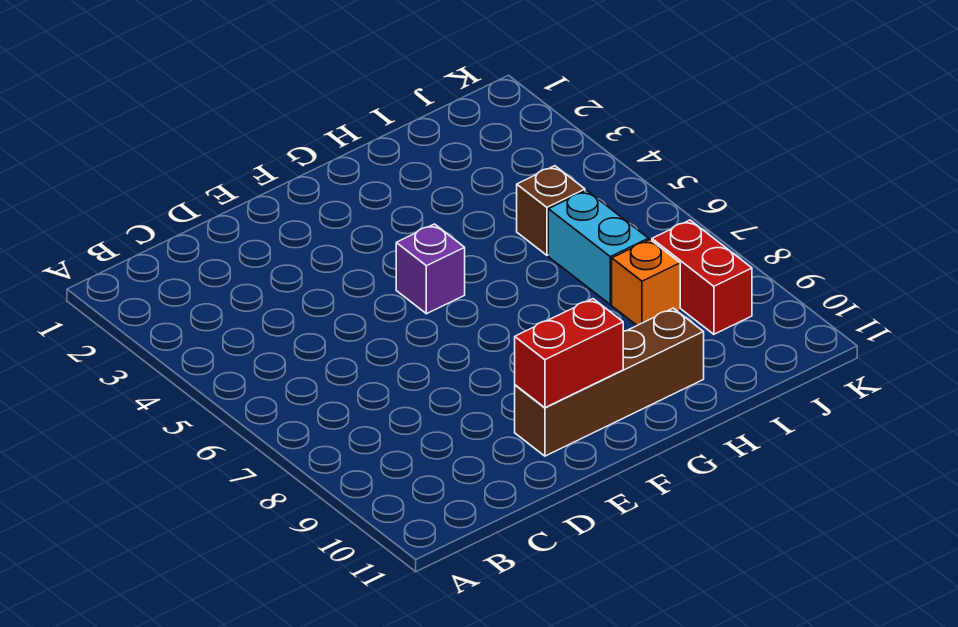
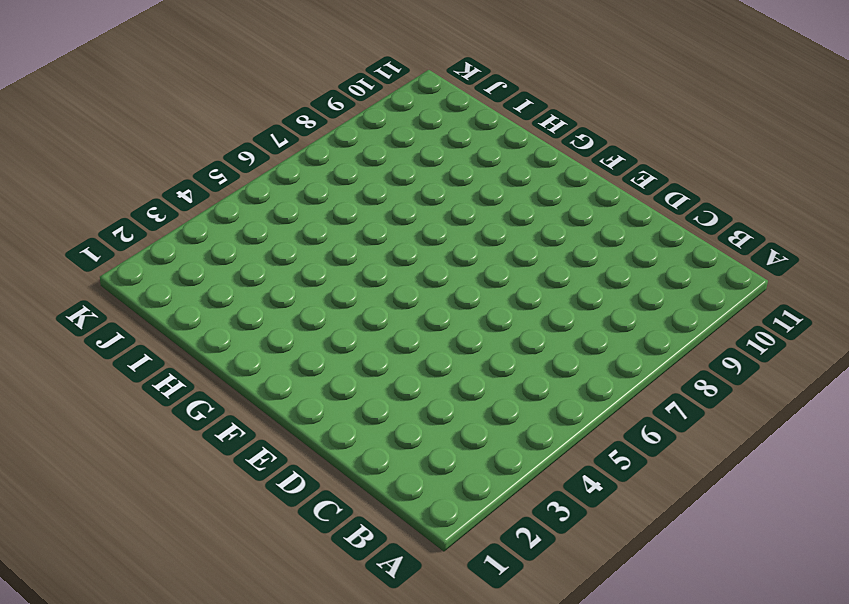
none -> brown 1x4 brick [515,308,704,456]
none -> purple 1x1 brick [396,224,465,314]

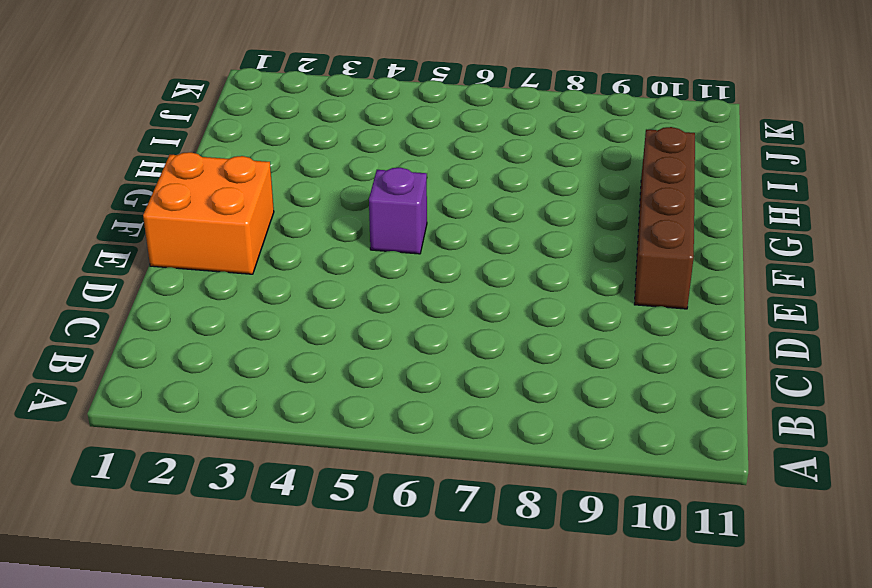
orange 2x2 brick [143,152,274,274] -> none
none -> brown 1x1 brick [517,166,585,255]
none -> cyan 1x2 brick [548,190,649,305]

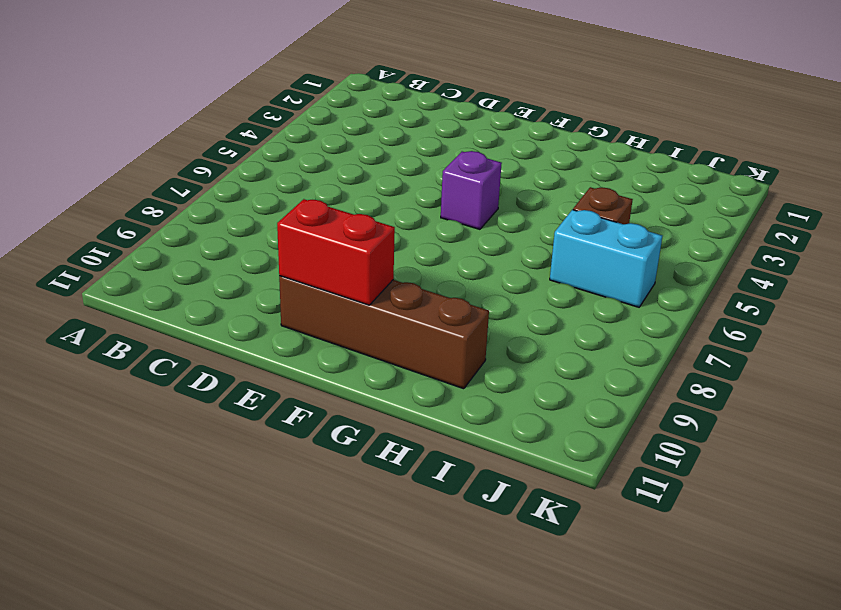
cyan 1x2 brick [550,210,662,307] -> cyan 1x2 brick turned to [548,190,649,305]
none -> orange 1x1 brick [612,240,680,325]
none -> red 1x2 brick [652,220,752,334]

